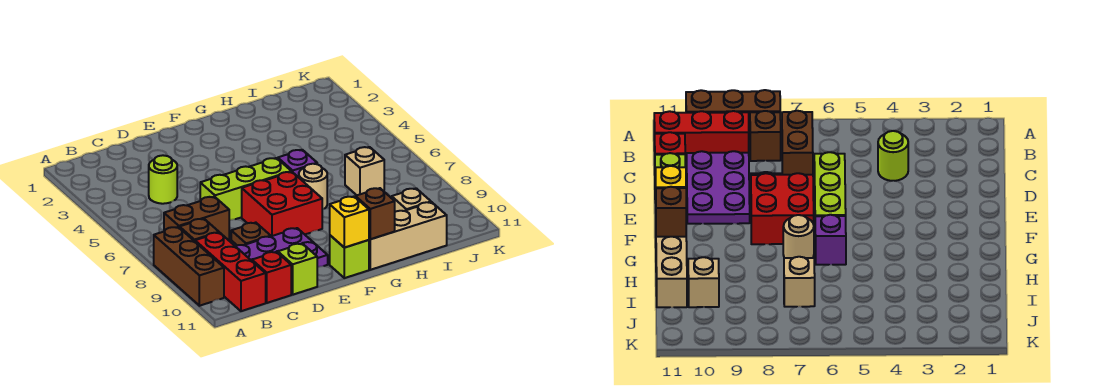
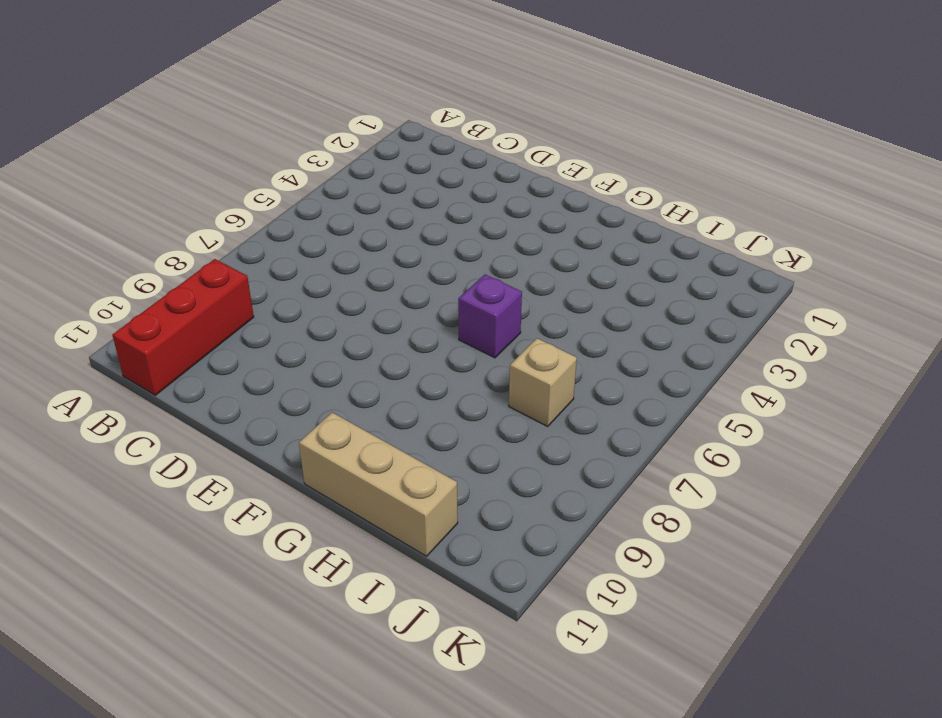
none -> brown 1x3 brick [154,227,224,306]
none -> brown 1x2 brick [164,197,229,240]
none -> brown 1x1 brick [180,219,219,241]

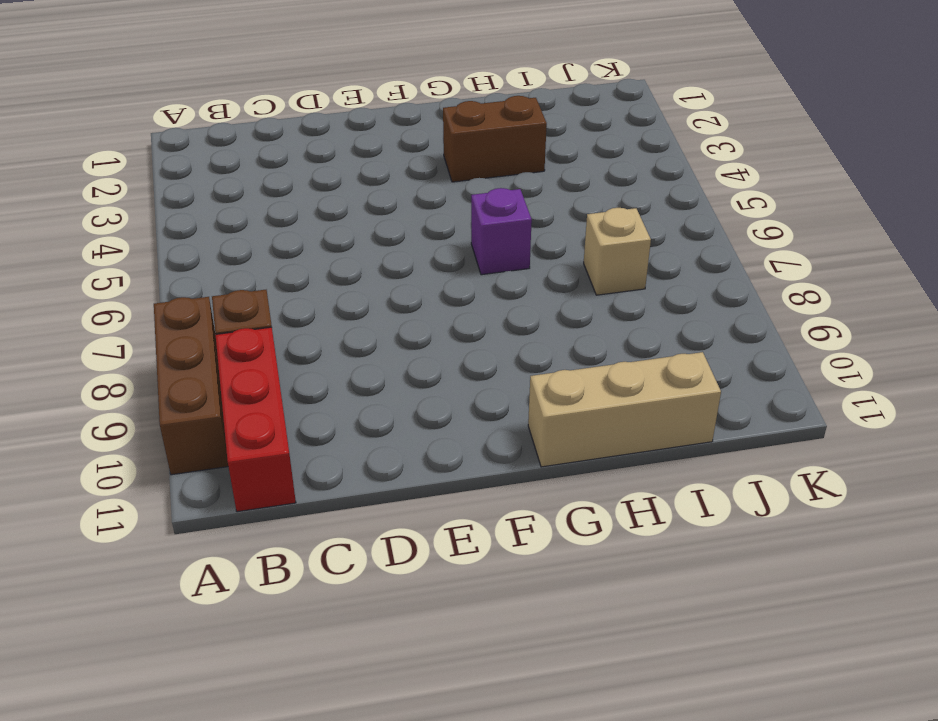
brown 1x2 brick [443,96,547,182] -> brown 1x2 brick moved to [164,197,229,240]
none -> lime 1x1 round brick [149,155,177,204]
none -> purple 2x3 plate [236,228,328,267]
none -> red 1x1 brick [252,252,291,303]

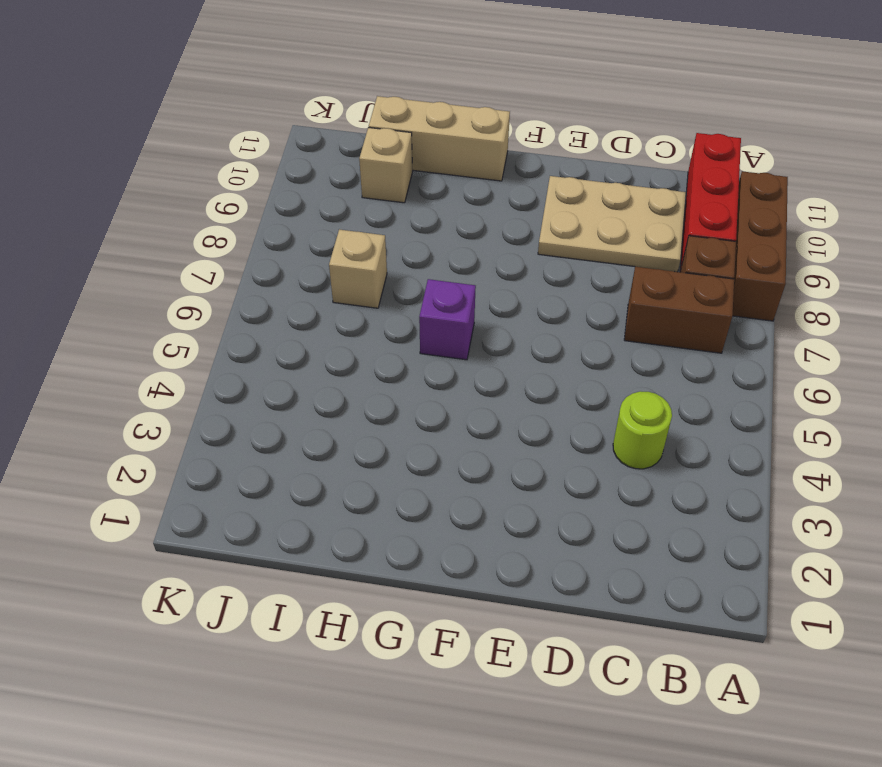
tan 2x3 plate [538,176,686,272] -> purple 2x3 plate [236,228,328,267]
none -> red 1x1 brick [252,252,291,303]
none -> lime 1x3 brick [200,158,291,221]
none -> brown 1x1 plate [231,223,271,245]

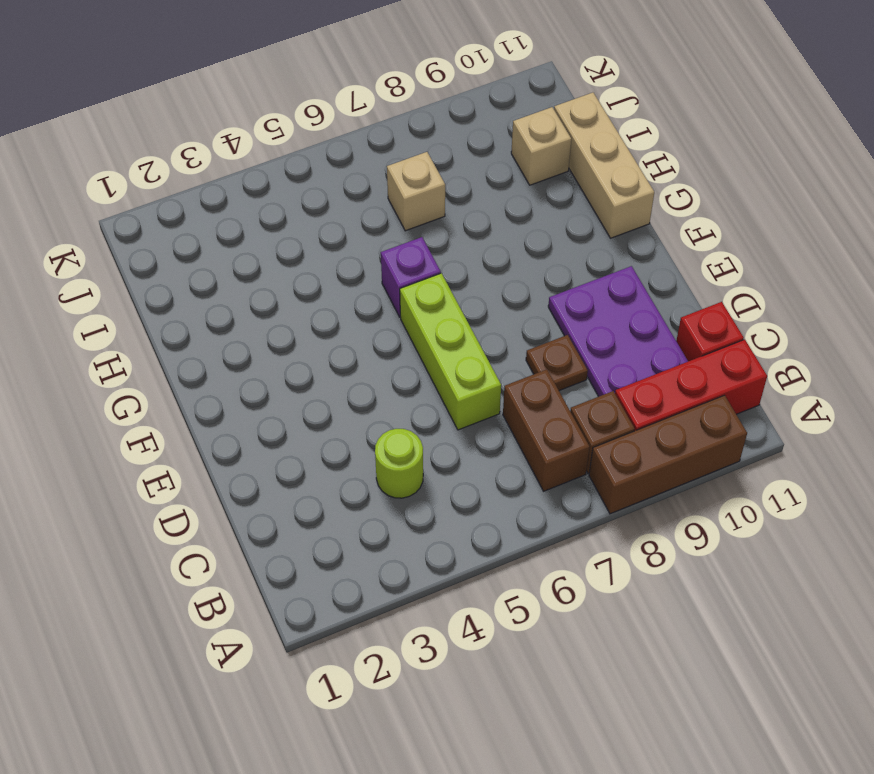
none -> lime 1x1 brick [278,244,317,295]
none -> red 2x2 brick [242,172,322,236]
none -> lime 1x1 brick [330,235,369,278]

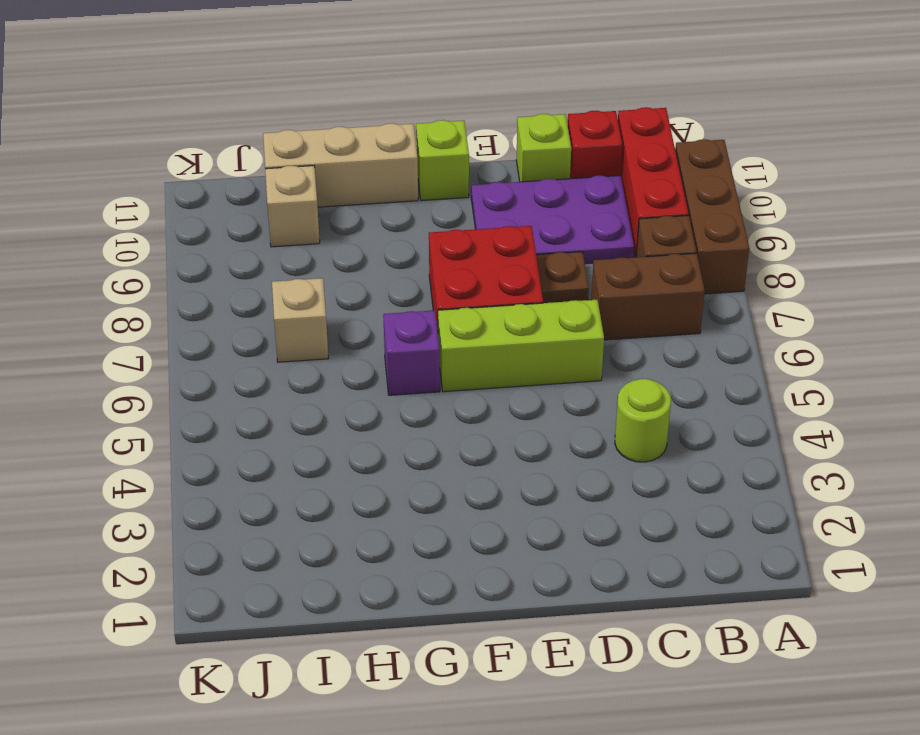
none -> tan 1x1 round brick [299,164,327,210]
none -> yellow 1x1 brick [330,197,369,248]
none -> brown 1x1 brick [355,188,395,239]

